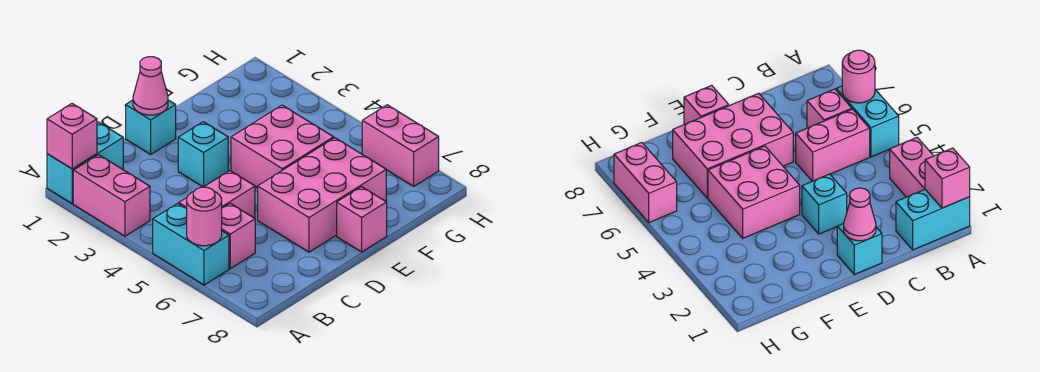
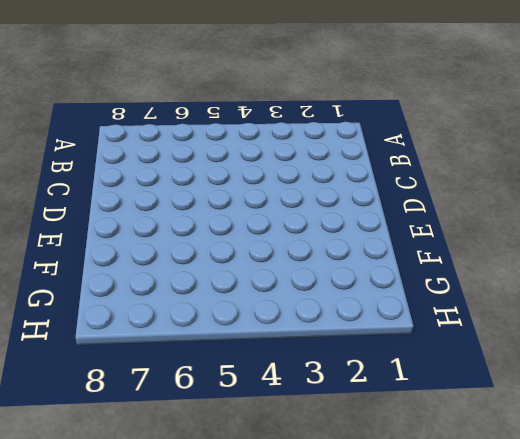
none -> cyan 1x2 brick [47,122,123,204]
none -> pink 1x2 brick [73,155,150,236]
none -> cyan 1x2 brick [153,203,229,285]

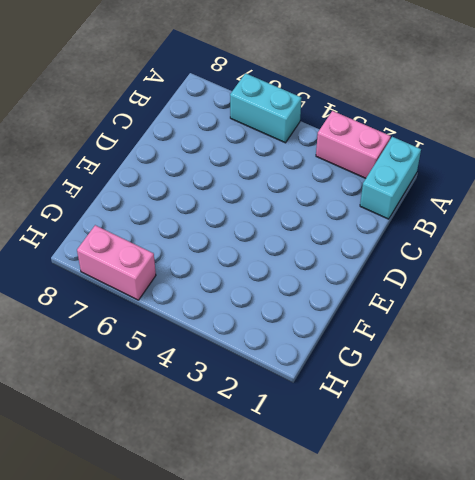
none -> pink 1x2 brick [179,171,255,218]
none -> pink 1x1 brick [222,203,255,269]
none -> cyan 1x1 brick [126,100,176,154]

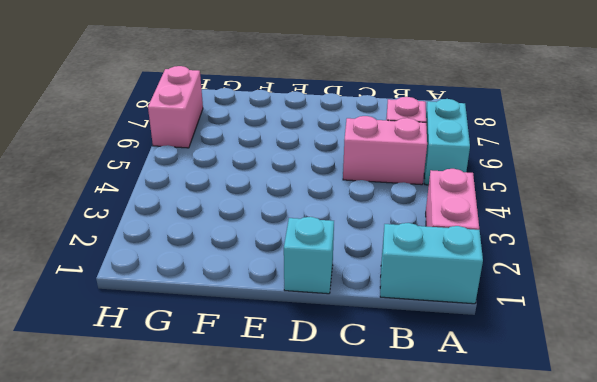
none -> cyan 1x1 brick [178,122,228,187]
none -> pink 2x3 brick [258,138,386,252]
none -> pink 2x2 brick [231,105,334,188]

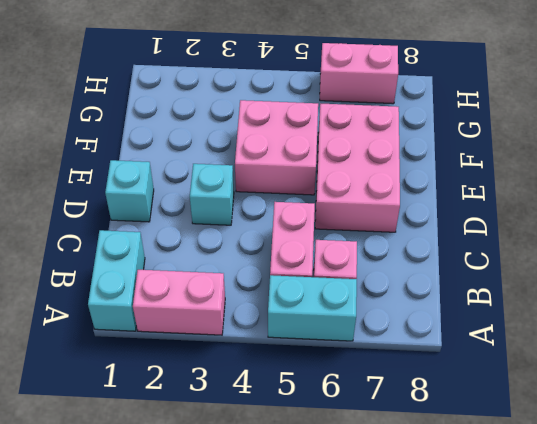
none -> pink 1x1 brick [337,187,387,252]
none -> pink 1x1 brick [47,104,97,169]
none -> pink 1x1 round brick [187,187,222,246]

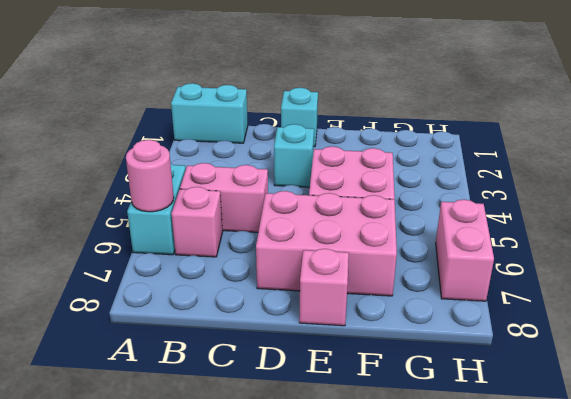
none -> pink 1x2 brick [73,155,150,236]
none -> pink 1x1 brick [47,104,97,169]
none -> pink 1x1 cone [133,57,168,115]

